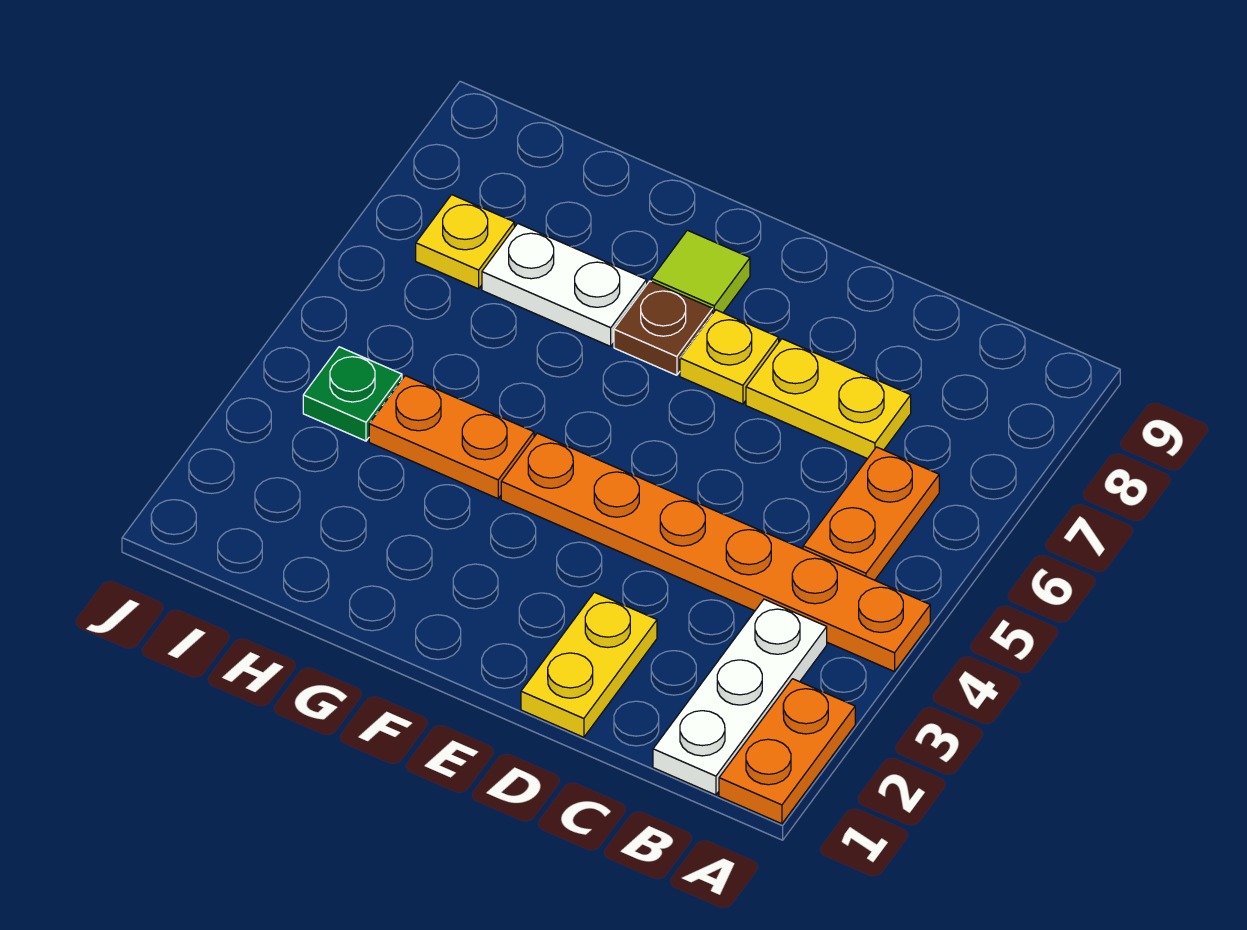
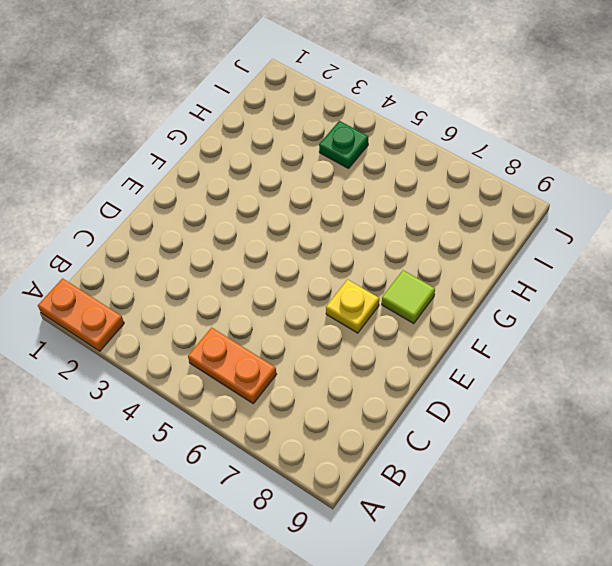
none -> orange 1x6 plate [501,433,930,672]
none -> white 1x3 plate [653,599,827,795]
none -> yellow 1x2 plate [746,339,911,459]

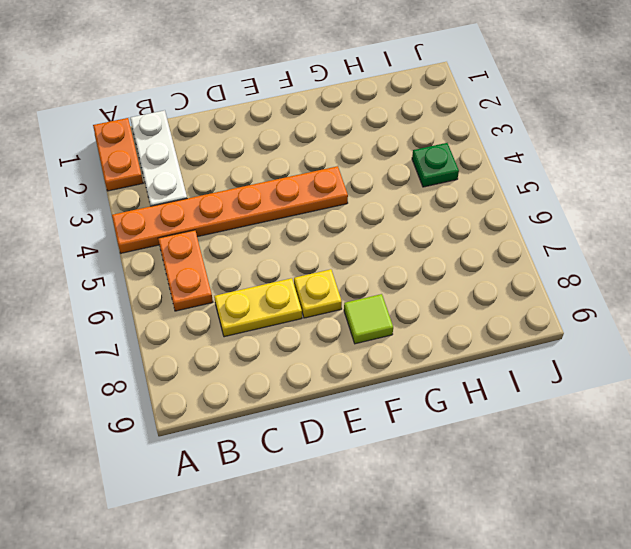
none -> yellow 1x2 plate [521,592,657,737]
none -> brown 1x1 plate [614,281,713,375]
none -> orange 1x2 plate [369,376,534,499]

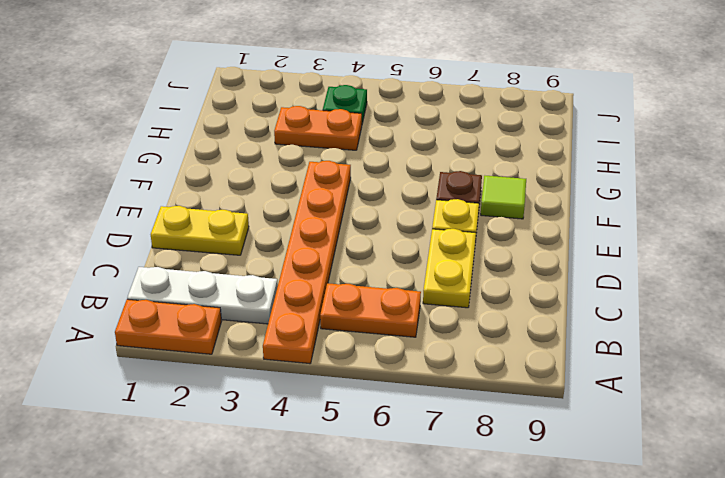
orange 1x2 plate [274,106,362,150] -> orange 1x2 plate turned to [369,376,534,499]
none -> white 1x2 plate [482,224,647,346]
none -> yellow 1x1 plate [416,195,514,289]

